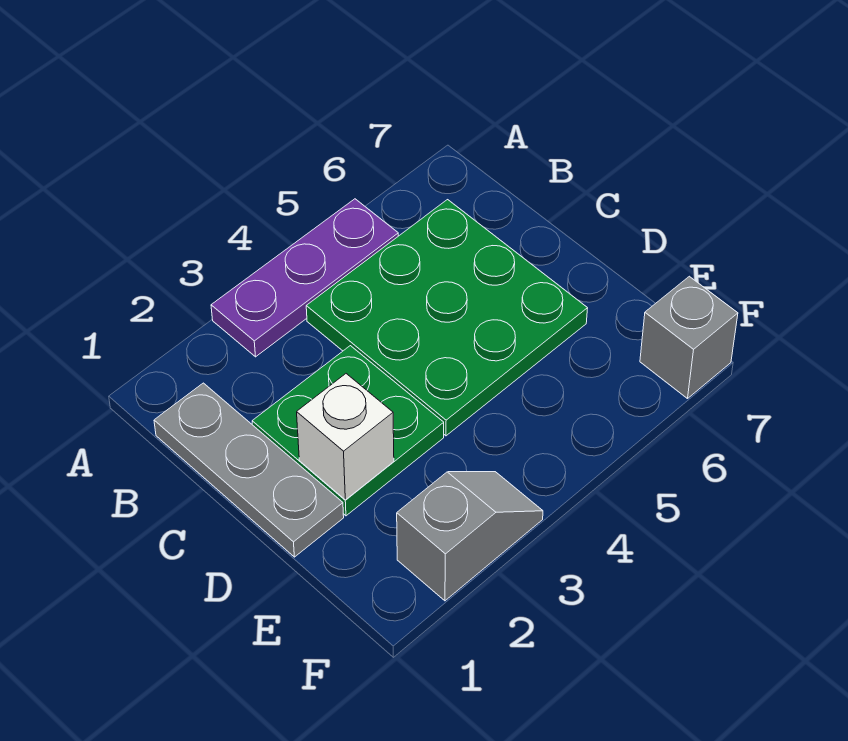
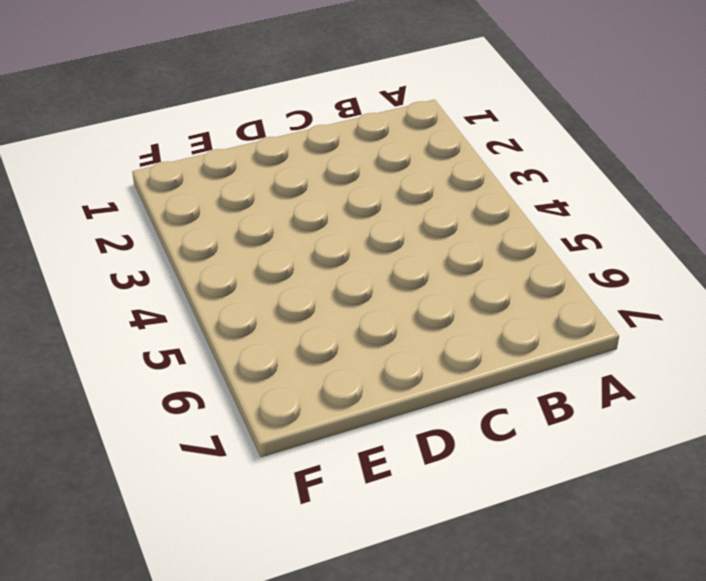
none -> purple 1x3 plate [211,199,398,357]
none -> grey 1x3 plate [154,383,344,557]

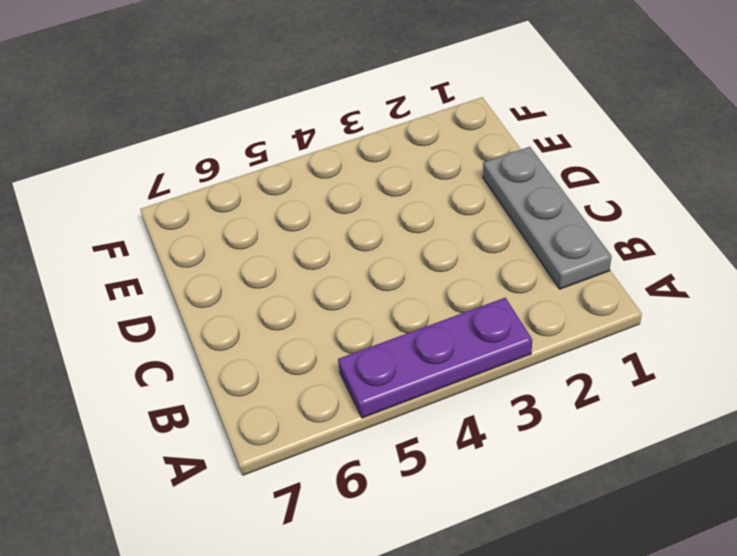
none -> green 3x3 plate [306,200,588,436]
none -> green 2x2 plate [252,346,444,516]

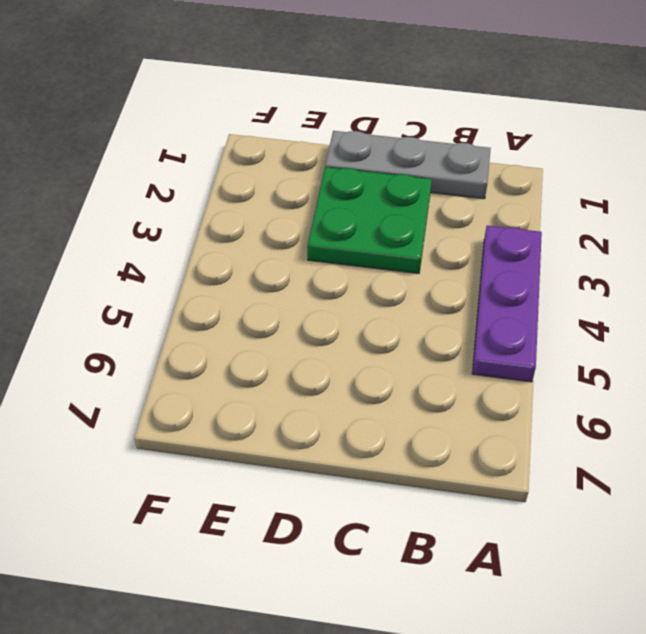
none -> green 3x3 plate [306,200,588,436]
none -> grey 1x2 slope [397,472,543,601]

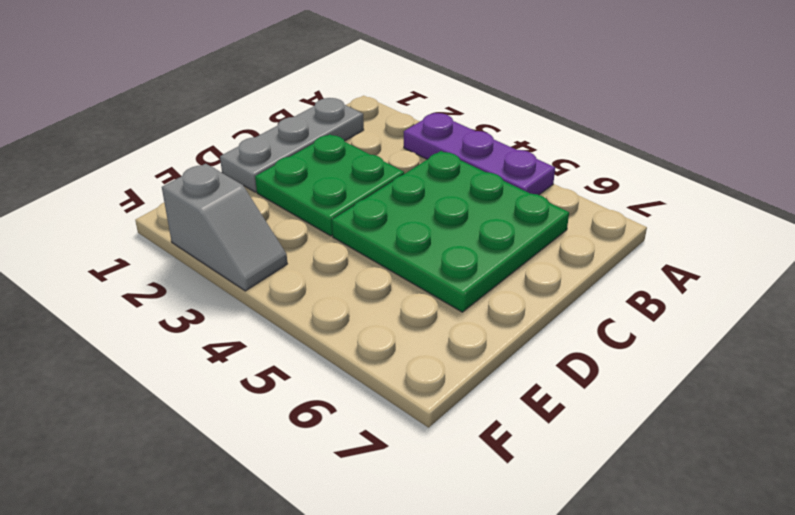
none -> grey 1x1 brick [640,276,738,399]
none -> white 1x1 brick [297,374,394,500]

